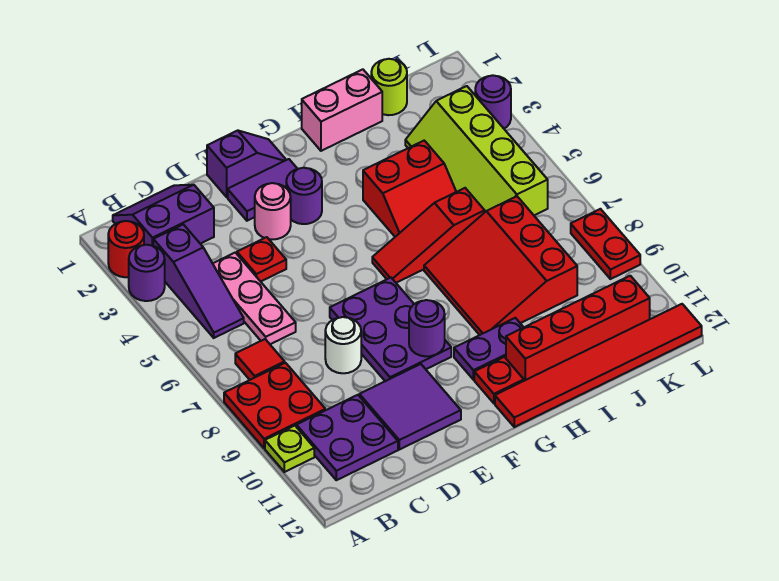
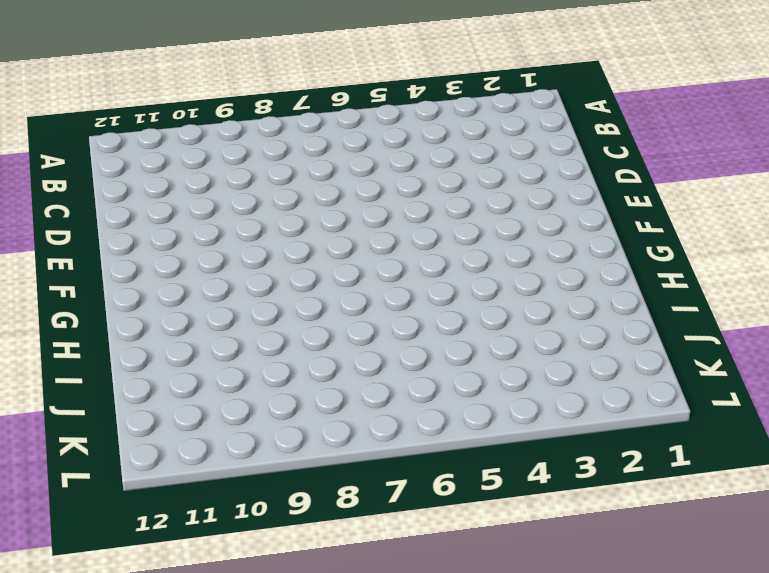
none -> red 1x1 round brick [108,221,144,277]
none -> purple 1x1 round brick [129,245,165,301]
none -> red 2x2 plate [224,363,325,448]
none -> lime 1x1 plate [265,426,314,472]

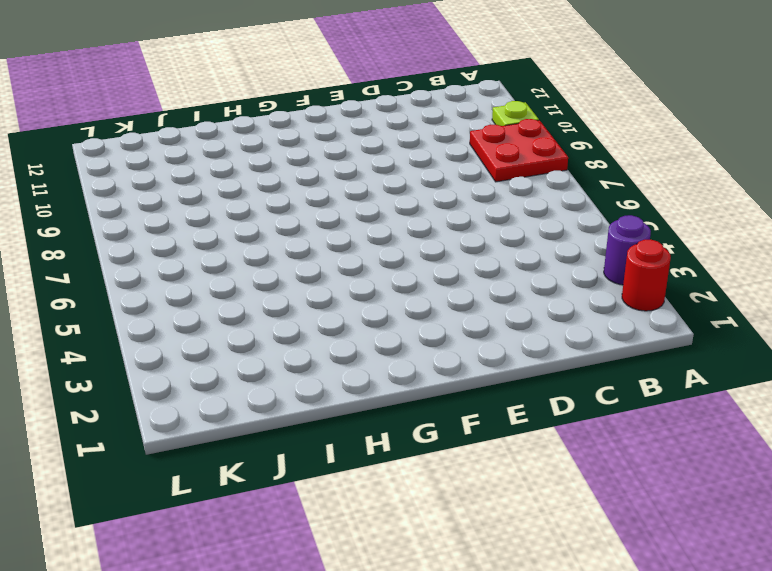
none -> purple 2x2 slope [113,185,214,246]
none -> purple 1x3 slope [153,224,244,338]
none -> red 1x1 tile [235,339,285,380]
none -> purple 2x2 plate [296,395,398,480]

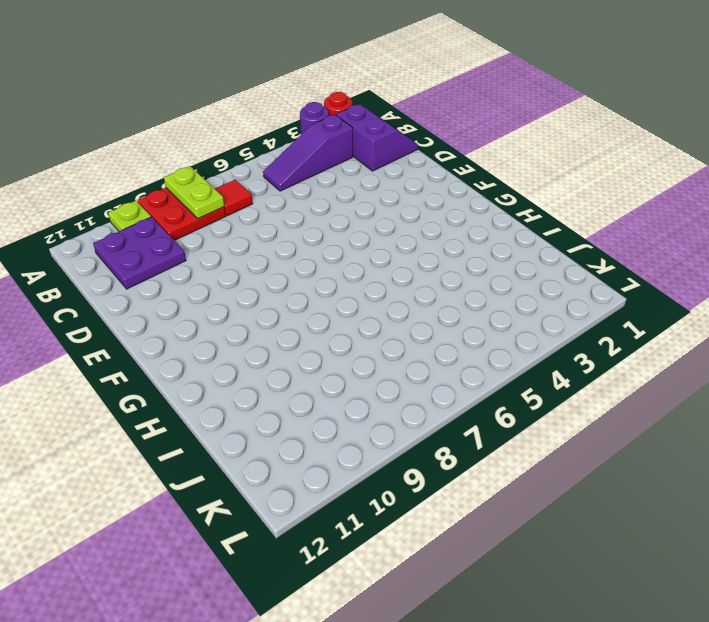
lime 1x2 plate [164,166,224,219] -> none
none -> pink 1x3 plate [213,253,296,344]
none -> red 1x1 plate [237,237,286,282]
none -> white 1x1 round brick [325,317,361,373]
none -> purple 2x2 tile [359,364,461,450]

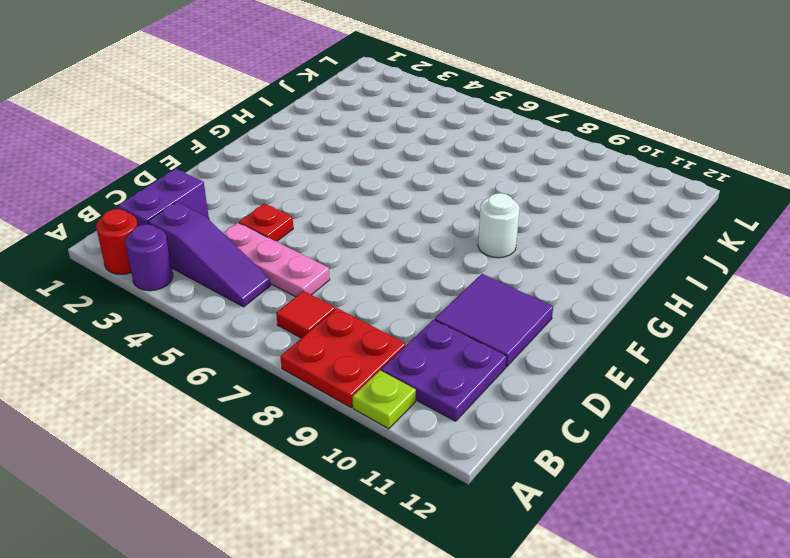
white 1x1 round brick [478,193,520,258] -> white 1x1 round brick moved to [325,317,361,373]
none -> purple 1x2 slope [207,131,286,197]
none -> purple 1x2 tile [228,159,297,221]
none -> pink 1x1 round brick [255,183,291,240]
none -> purple 2x3 plate [330,278,451,381]

